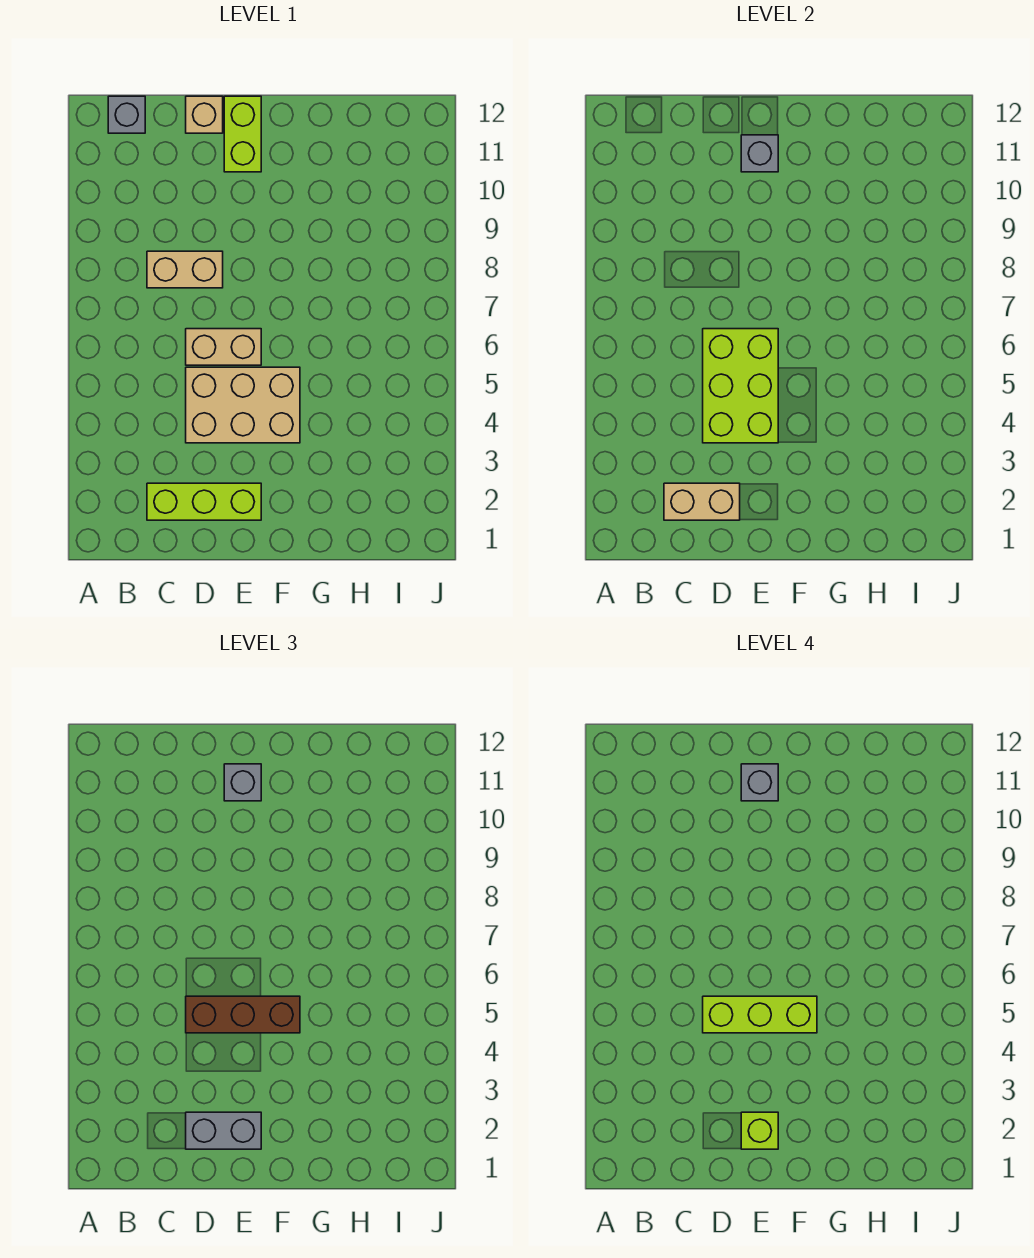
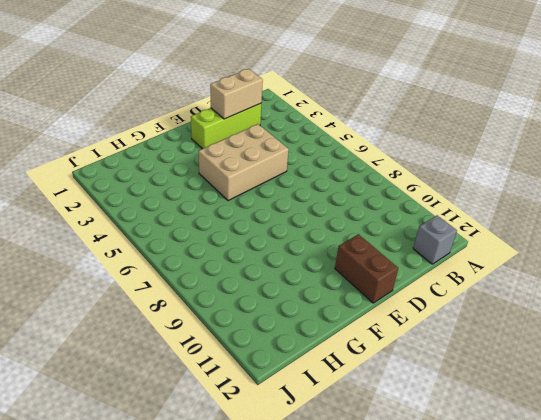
brown 1x2 brick [335,234,398,303] -> lime 1x2 brick [224,96,261,172]
none -> tan 1x2 brick [147,251,223,288]
none -> tan 1x2 brick [186,329,261,365]
none -> tan 1x1 brick [186,96,223,133]

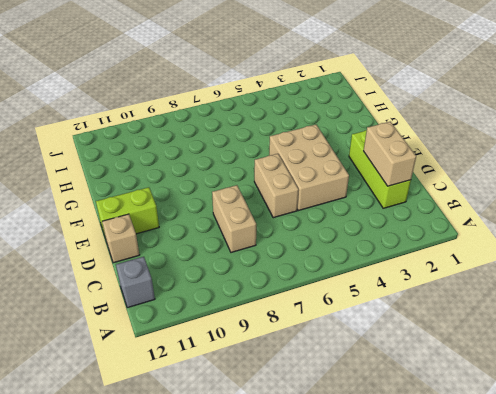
none -> lime 2x3 brick [703,329,778,443]
none -> grey 1x1 brick [741,135,778,172]
none -> grey 1x2 brick [186,1112,261,1149]

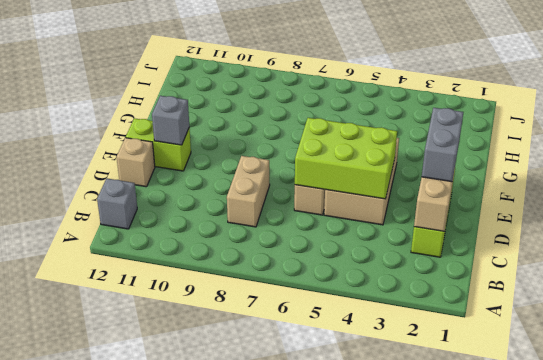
none -> brown 1x3 brick [186,996,300,1033]
none -> grey 1x1 brick [224,764,261,801]
none -> lime 1x3 brick [703,996,817,1033]

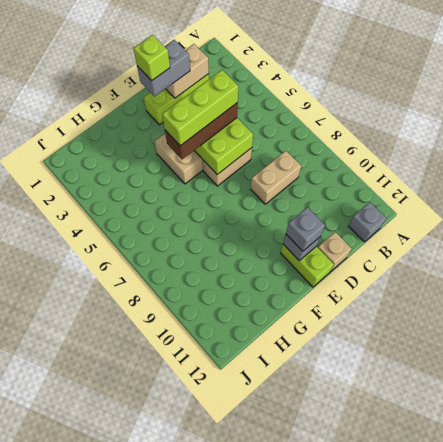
none -> grey 1x1 brick [741,764,778,801]

